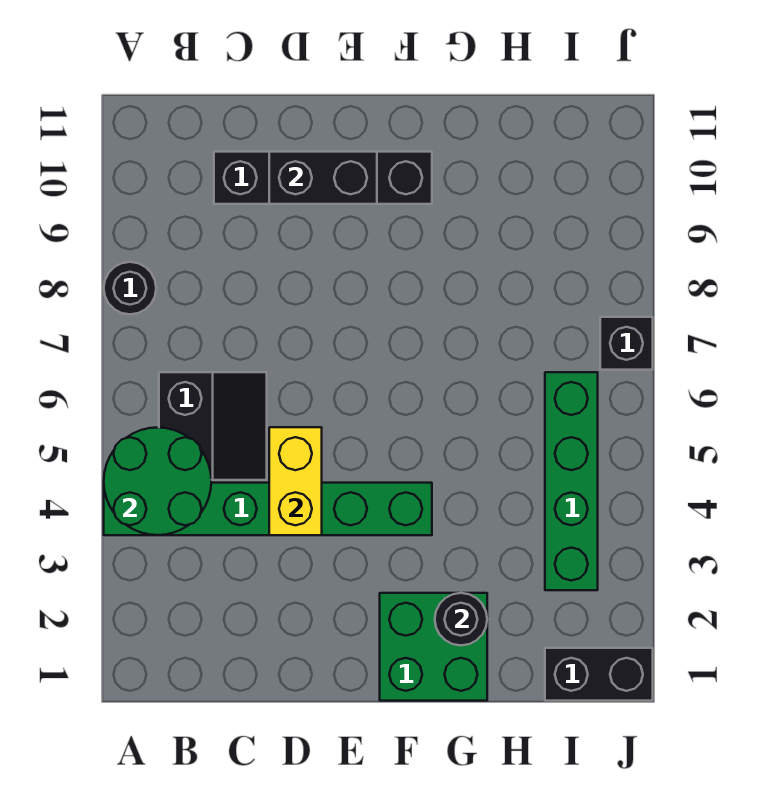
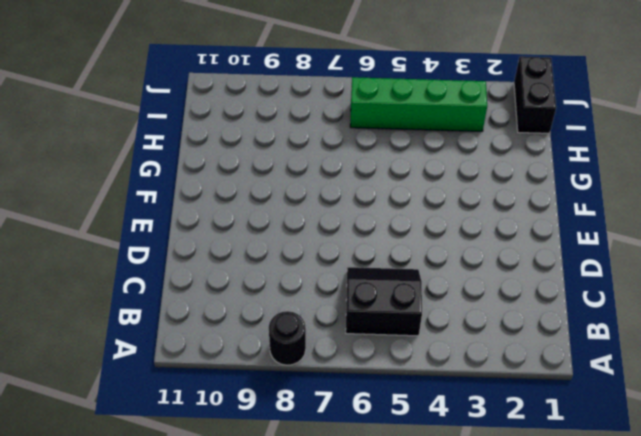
none -> green 1x6 brick [104,483,432,535]
none -> black 1x4 brick [214,152,432,204]
none -> green 2x2 brick [380,593,487,701]

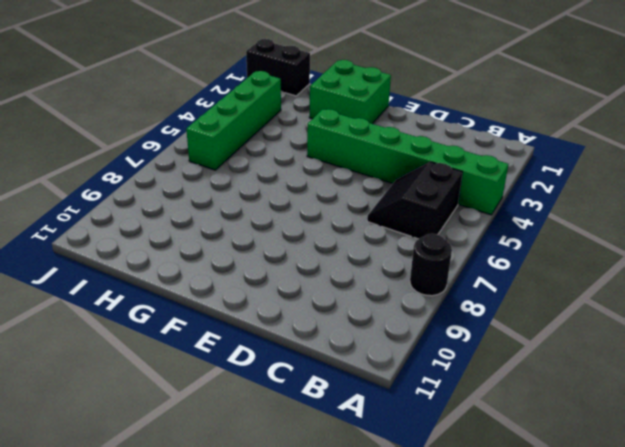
none -> black 1x4 brick [214,152,432,204]
none -> black 1x1 brick [600,317,653,370]
none -> green 2x2 round brick [104,428,211,535]

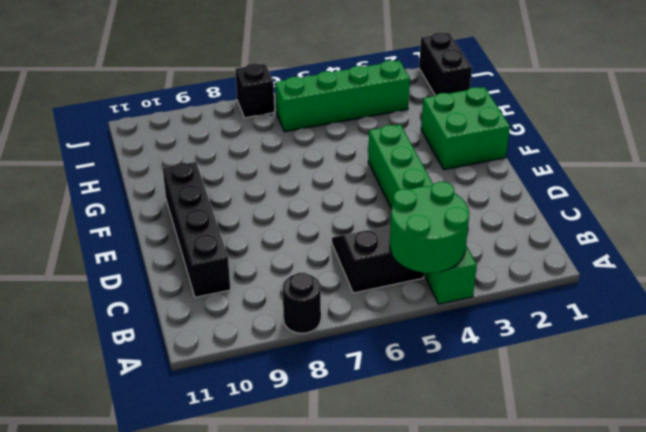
none -> yellow 1x2 brick [269,427,322,535]
none -> black 1x2 brick [269,152,377,204]
none -> black 1x1 round brick [435,593,487,645]

